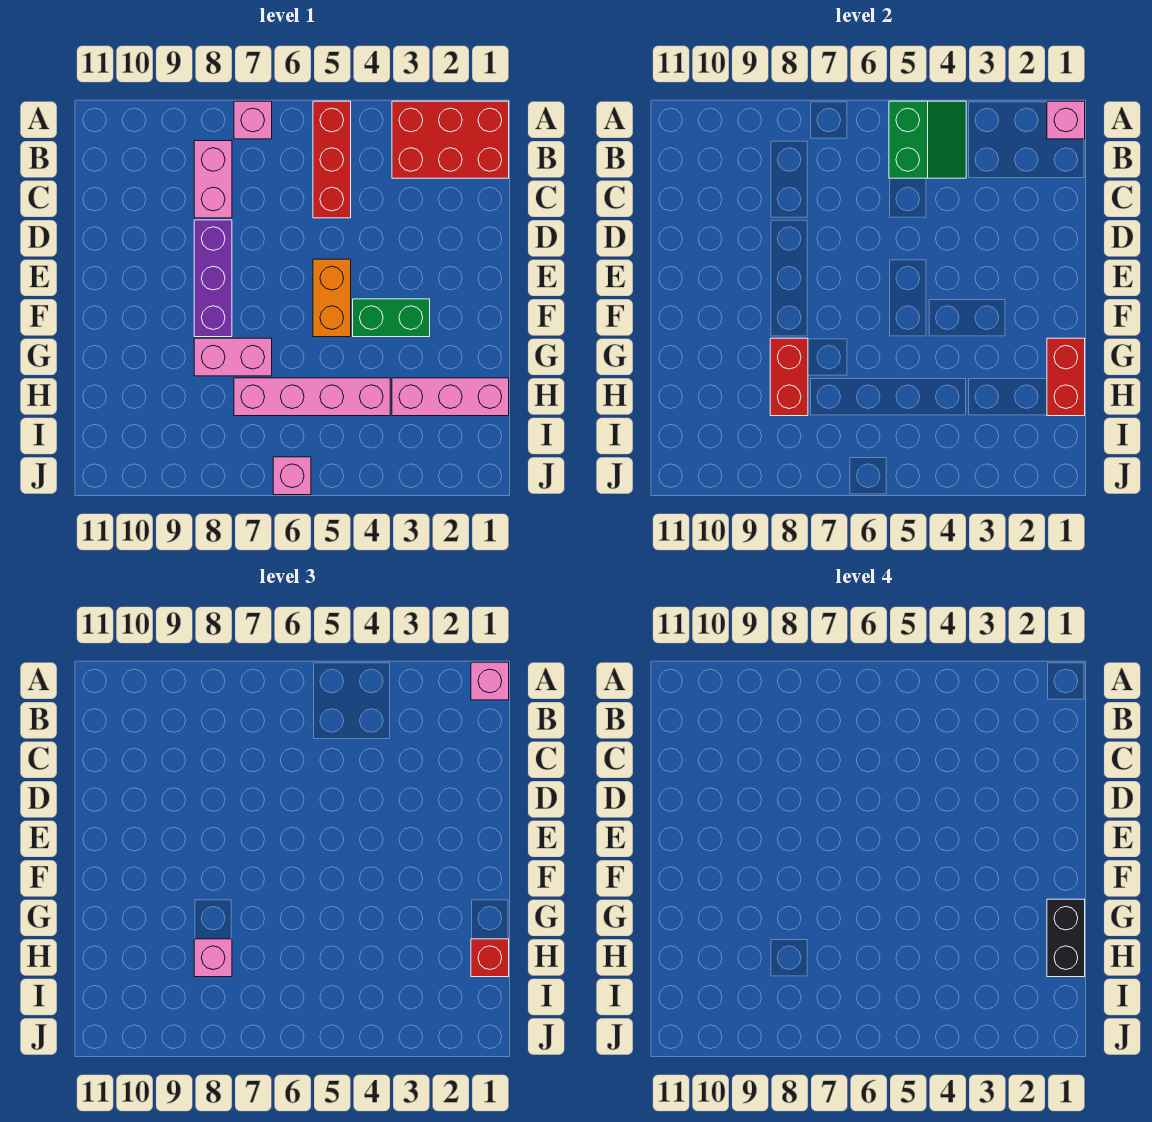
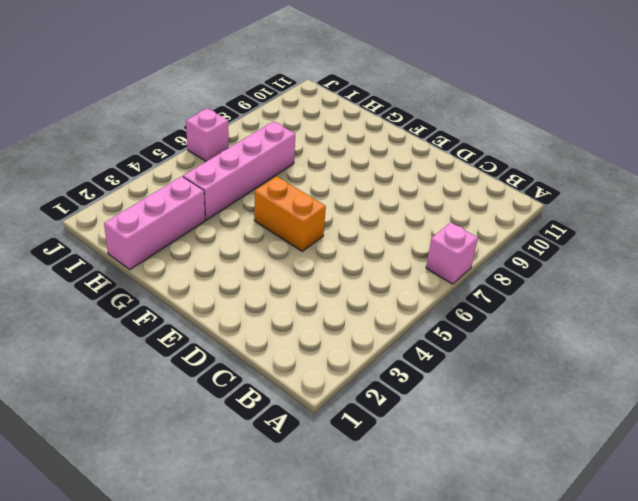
none -> red 2x3 brick [392,101,509,178]
none -> red 1x3 brick [313,101,351,218]
none -> pink 1x2 brick [194,141,232,218]

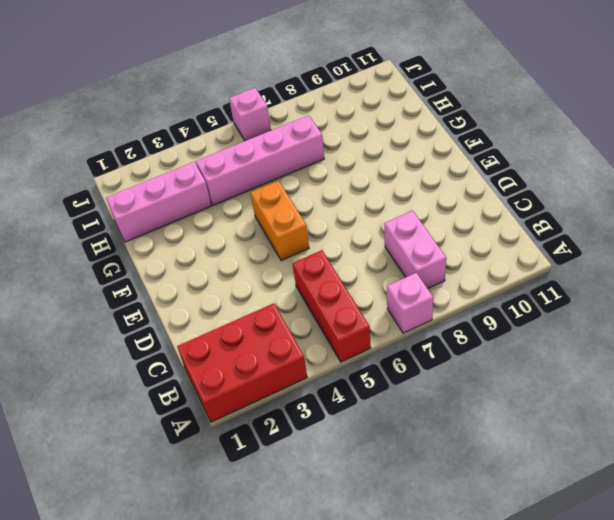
none -> purple 1x3 brick [194,220,232,337]
none -> green 1x2 brick [353,299,430,337]
none -> pink 1x2 brick [194,338,272,376]

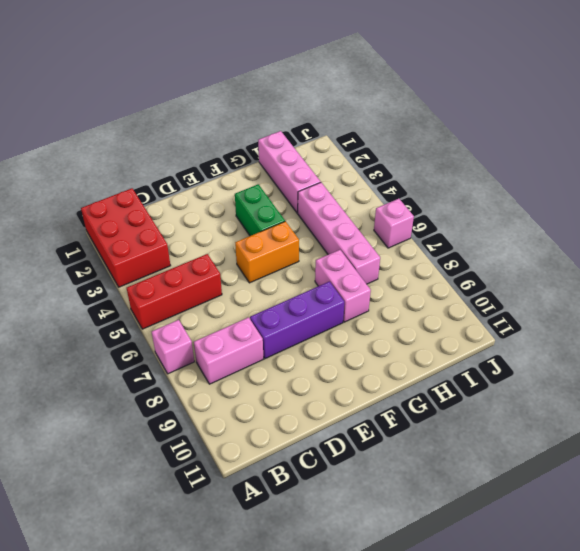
none -> pink 1x1 brick [1047,101,1085,139]
none -> green 2x2 slope [889,101,966,178]
none -> red 1x2 brick [1047,338,1085,416]

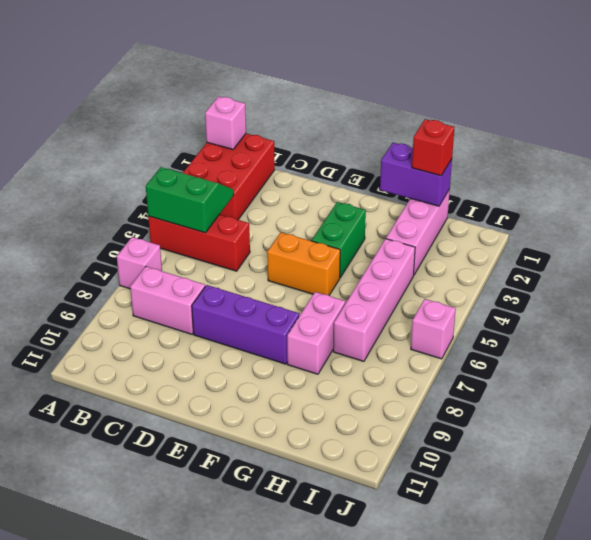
purple 1x2 brick [380,143,452,206] -> red 1x2 brick [1047,338,1085,416]
none -> red 1x2 brick [770,338,808,416]
none -> pink 1x1 brick [471,662,509,700]
none -> pink 1x1 brick [194,939,232,977]

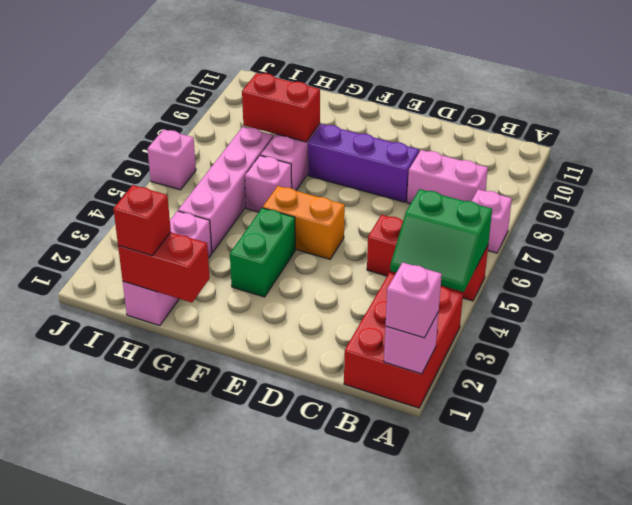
pink 1x1 brick [245,156,292,212] -> pink 1x1 brick moved to [194,939,232,977]
none -> black 1x2 brick [1047,899,1085,977]

